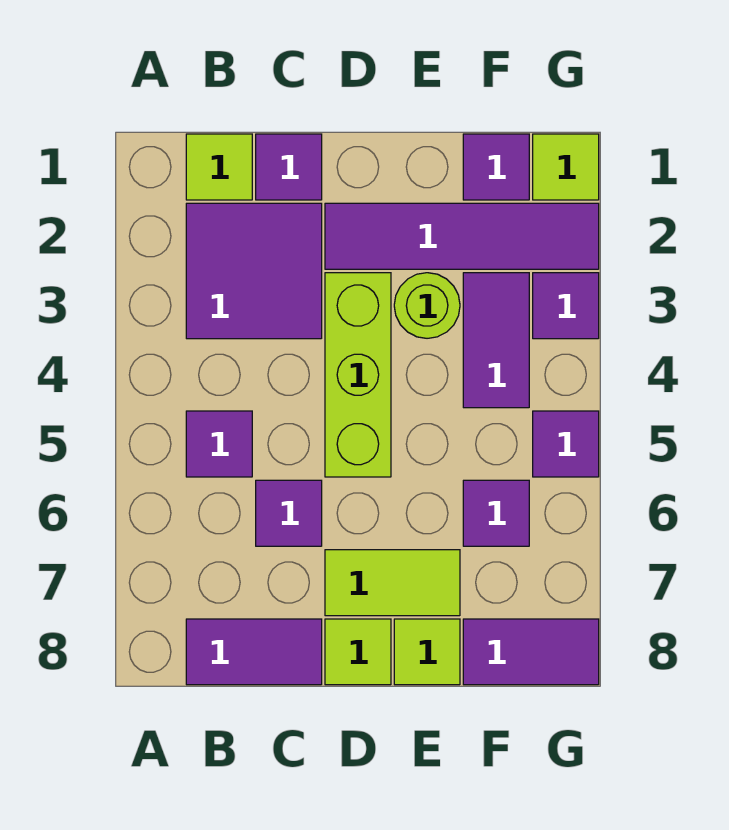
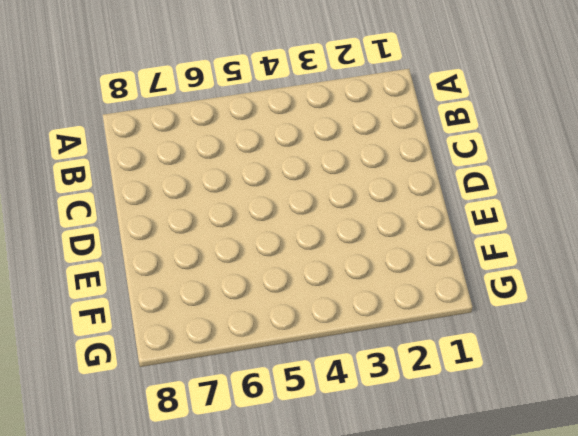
none -> lime 1x1 tile [186,134,252,200]
none -> purple 2x2 tile [186,203,322,339]
none -> purple 1x1 tile [186,411,252,477]

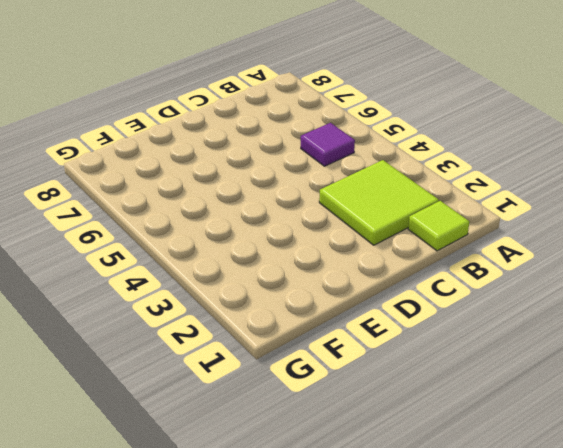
lime 2x2 tile [319,160,439,245] -> purple 2x2 tile [186,203,322,339]
none -> purple 1x2 tile [186,619,322,685]
none -> purple 1x1 tile [256,134,322,200]
none -> purple 1x1 tile [256,480,322,546]

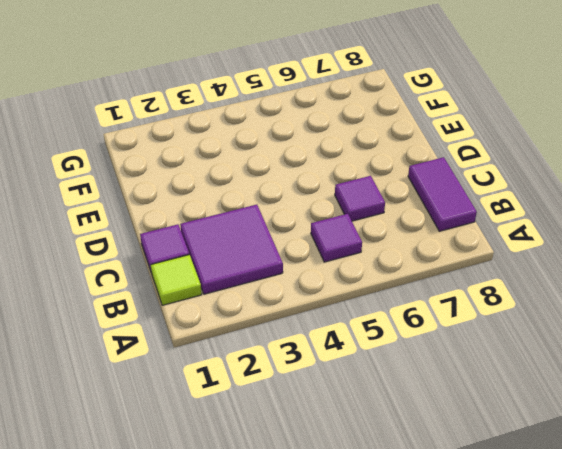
none -> purple 1x4 tile [325,203,599,269]
none -> lime 1x3 brick [325,273,391,477]
none -> lime 1x2 tile [325,550,460,616]

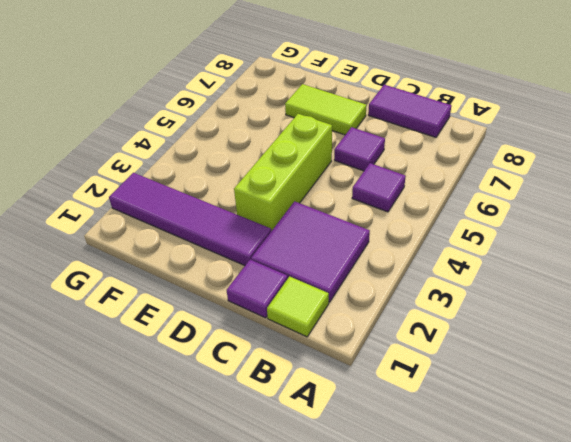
none -> lime 1x1 tile [325,619,391,685]
none -> lime 1x1 round brick [394,273,460,338]
none -> lime 1x1 tile [394,619,460,685]

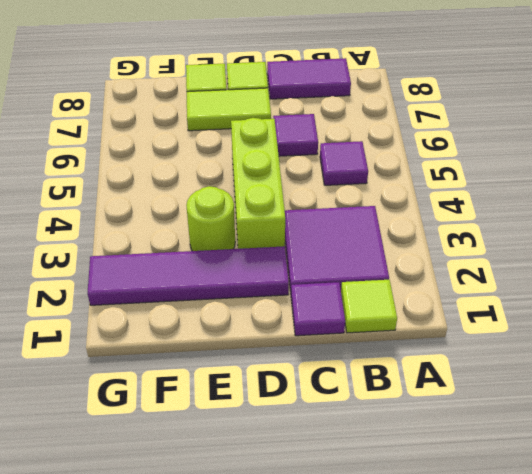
none -> purple 1x1 tile [463,134,529,200]
none -> purple 1x2 tile [463,273,529,408]
none -> purple 1x1 tile [463,480,529,546]

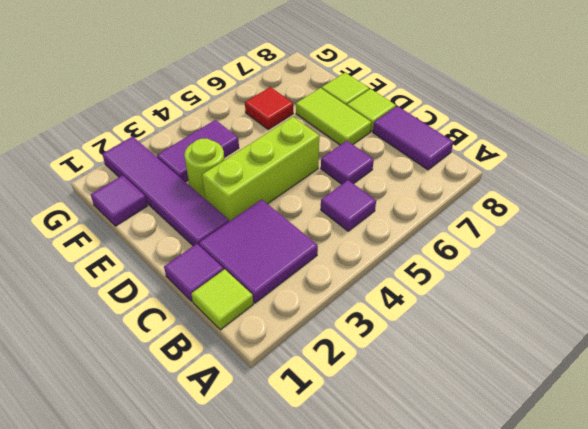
red 1x1 tile [245,87,293,129] -> purple 1x1 tile [463,480,529,546]
none -> purple 1x2 tile [463,619,599,685]
none -> lime 1x1 tile [533,134,599,200]
none -> purple 1x1 tile [533,273,599,339]

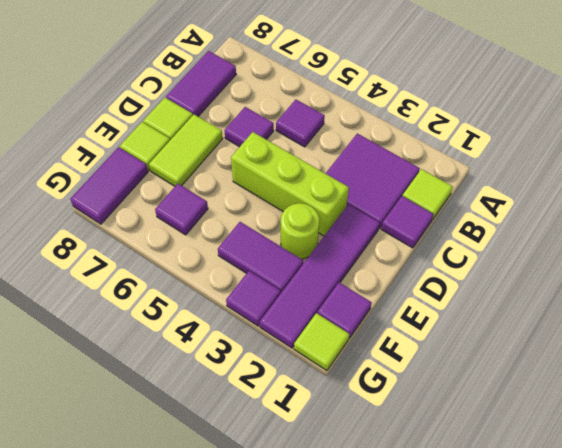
none -> purple 1x1 tile [533,411,599,477]

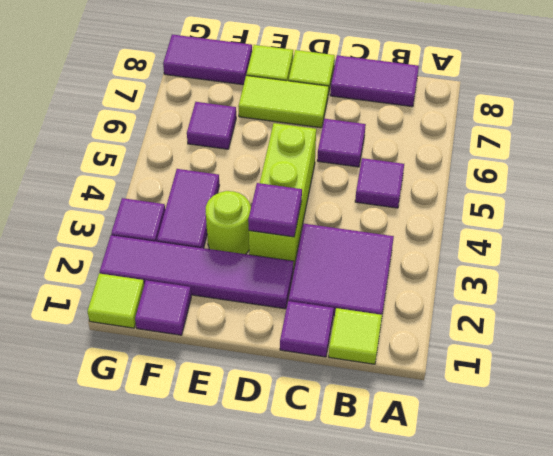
purple 1x1 tile [248,183,302,237] -> purple 1x1 tile moved to [533,411,599,477]

